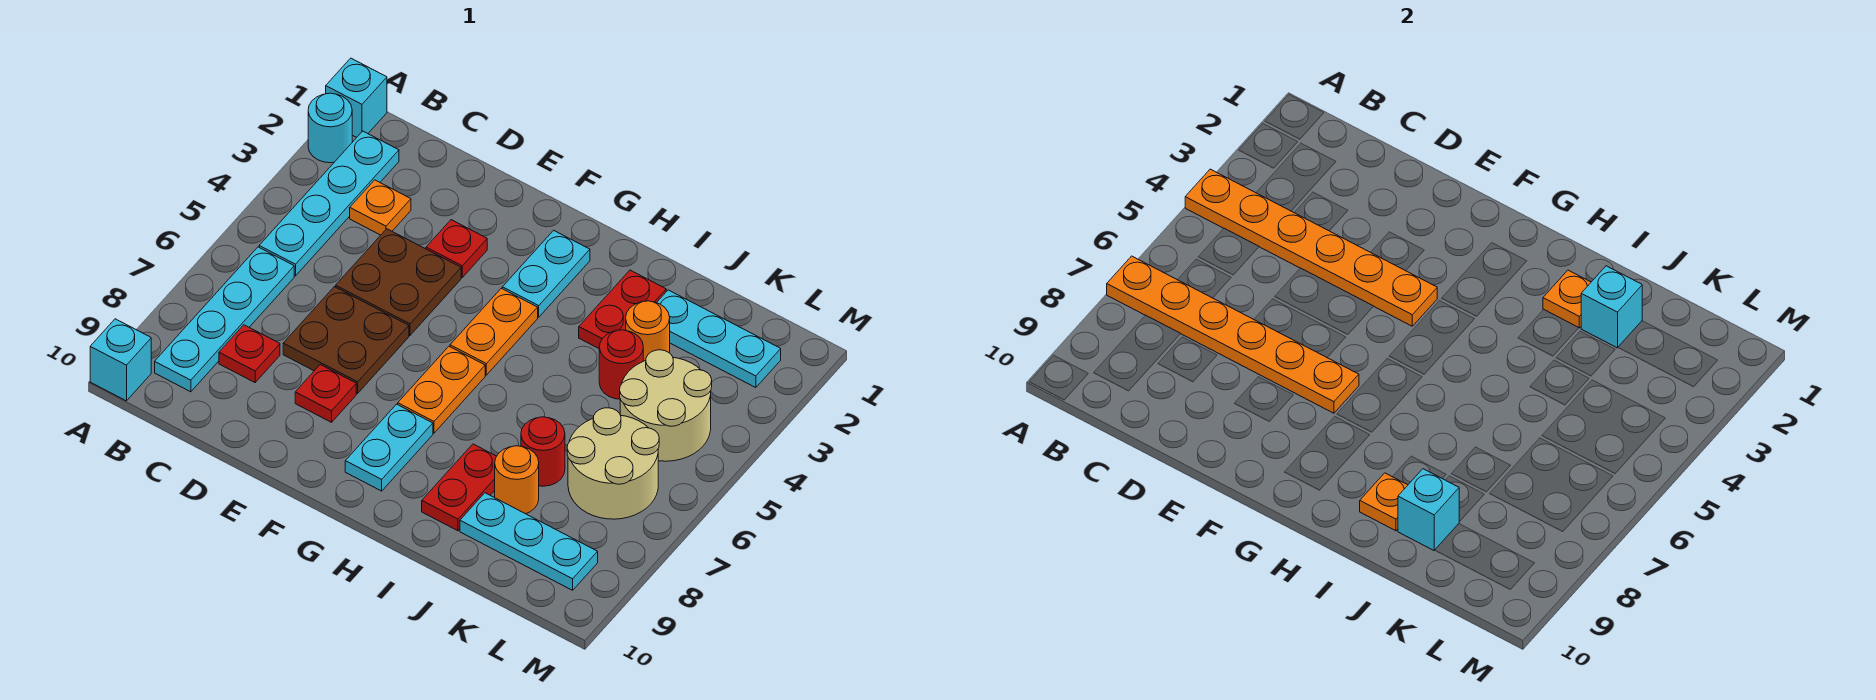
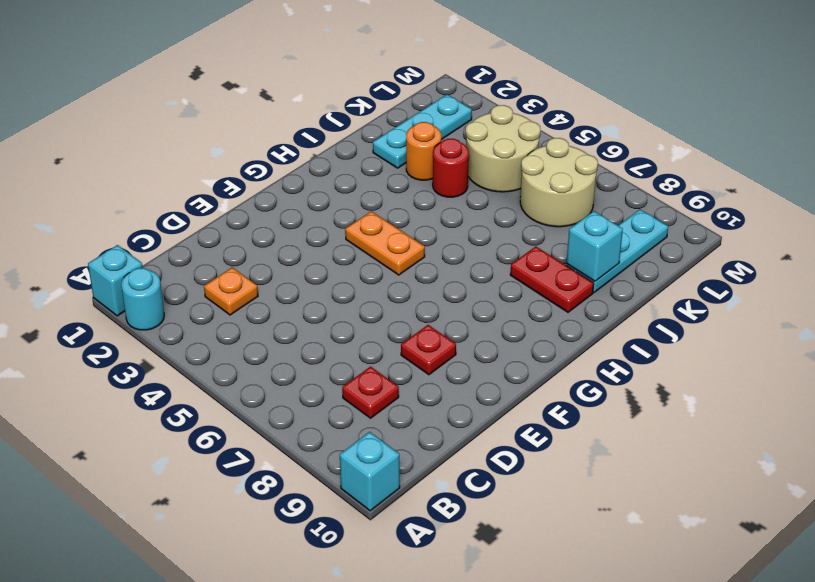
none -> cyan 1x4 plate [259,131,399,276]
none -> cyan 1x4 plate [155,247,294,392]
none -> brown 2x2 plate [336,229,461,335]
none -> brown 2x2 plate [283,287,409,393]

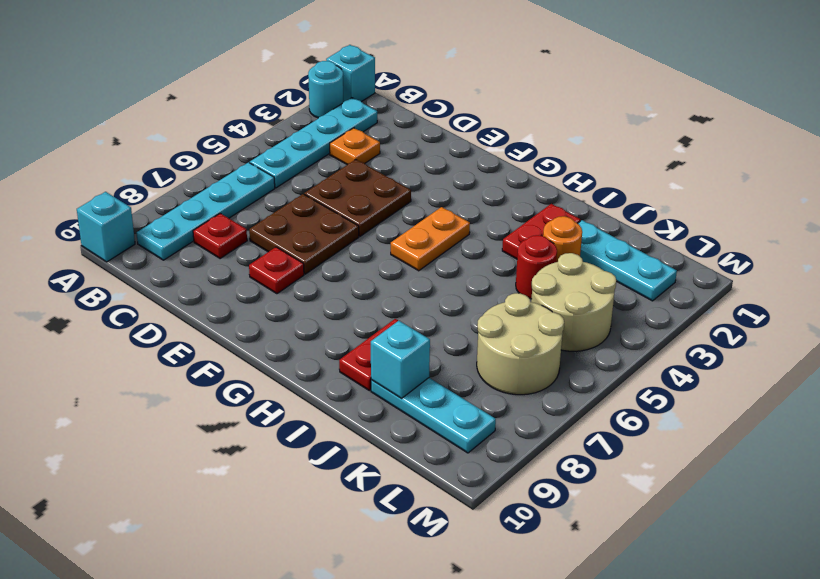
none -> red 1x1 plate [426,220,487,277]
none -> cyan 1x2 plate [502,230,590,317]
none -> orange 1x2 plate [398,346,485,433]
none -> cyan 1x2 plate [345,404,433,491]

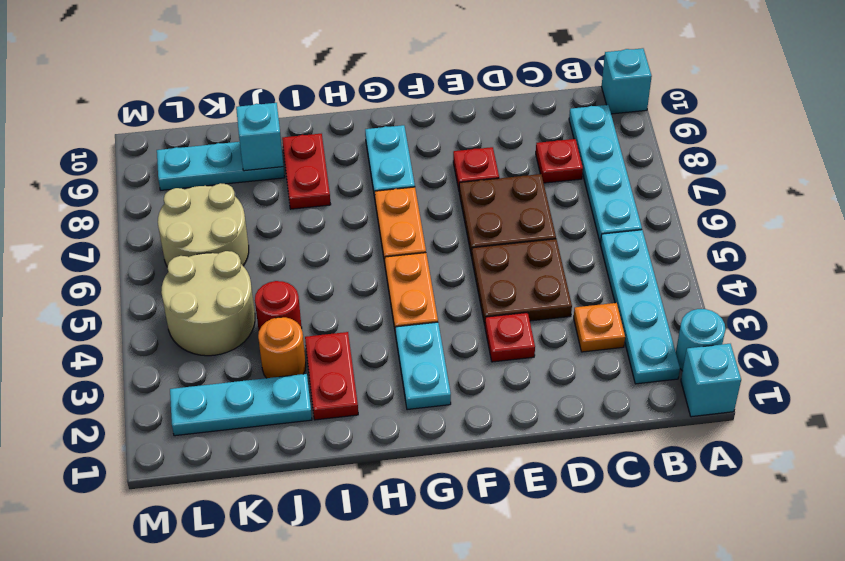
none -> red 1x1 round brick [521,417,565,486]
none -> orange 1x1 round brick [495,446,539,514]
none -> orange 1x6 plate [1185,169,1437,326]
none -> orange 1x6 plate [1107,256,1359,413]

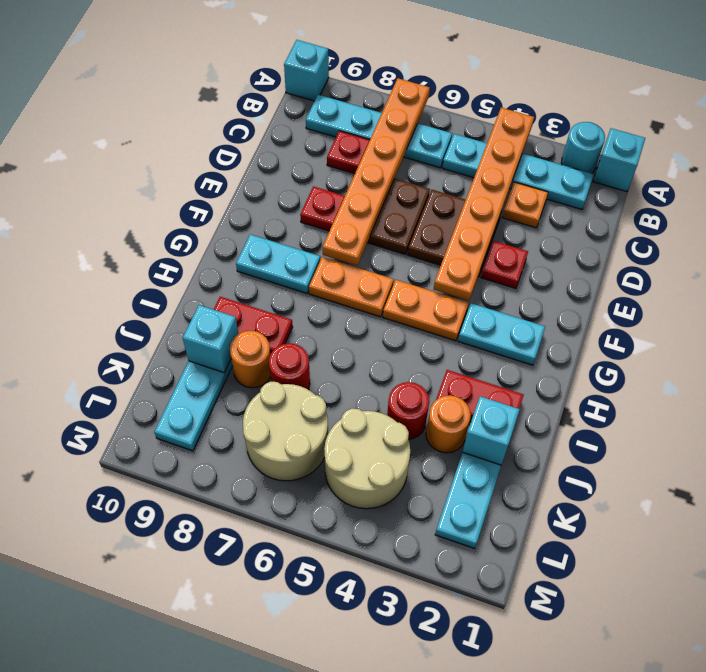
none -> orange 1x1 plate [1543,270,1591,328]
none -> orange 1x1 plate [1360,473,1408,531]

